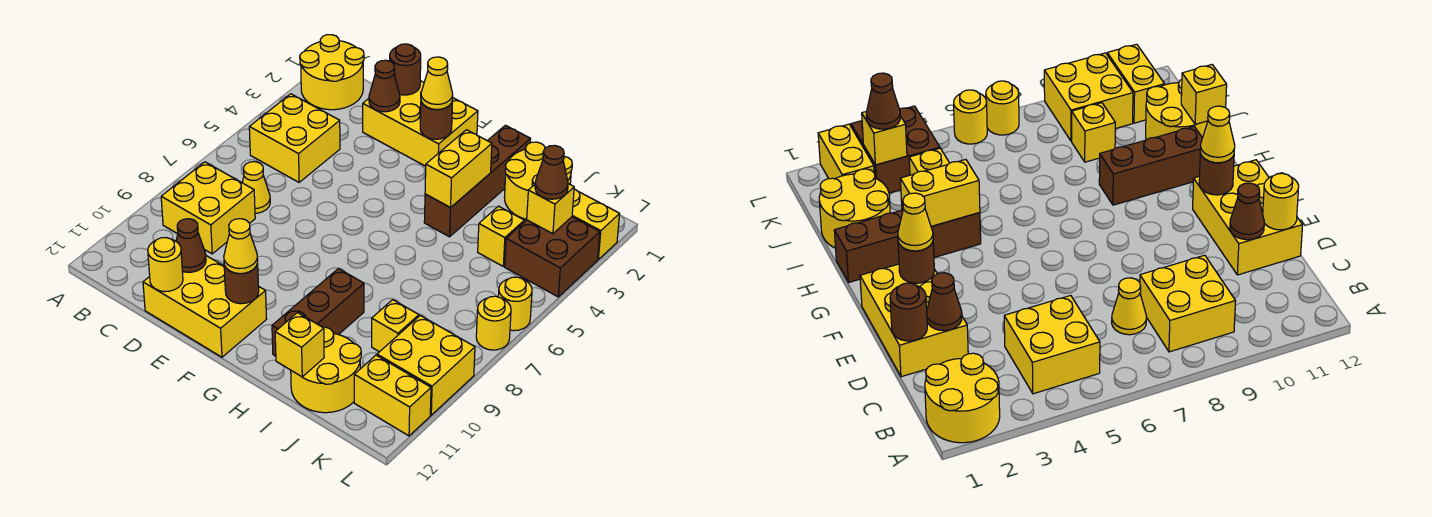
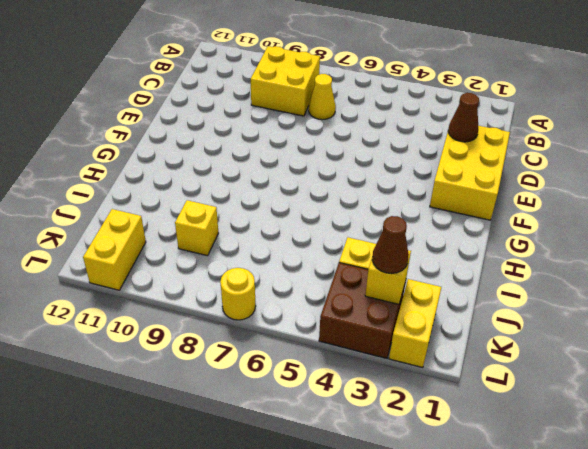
none -> yellow 2x2 round brick [300,35,364,110]
none -> yellow 2x2 brick [249,94,340,182]
none -> yellow 2x3 brick [143,256,267,357]
none -> brown 1x4 brick [424,125,530,237]

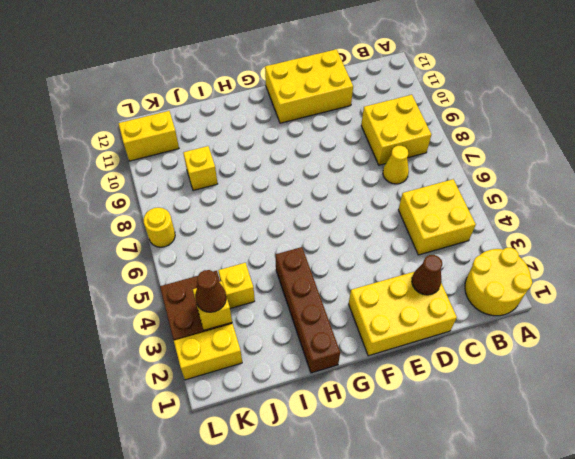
none -> brown 1x3 brick [272,269,364,356]
none -> yellow 2x2 round brick [505,142,572,219]
none -> yellow 2x2 round brick [291,327,361,413]
none -> yellow 2x2 brick [377,316,475,415]

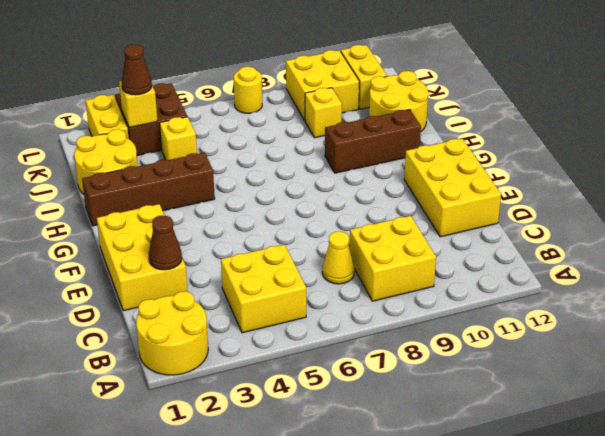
none -> yellow 1x1 round brick [498,277,532,331]
none -> brown 1x1 round brick [390,44,421,95]
none -> brown 1x1 cone [176,219,206,272]
none -> yellow 1x1 round brick [148,238,183,292]

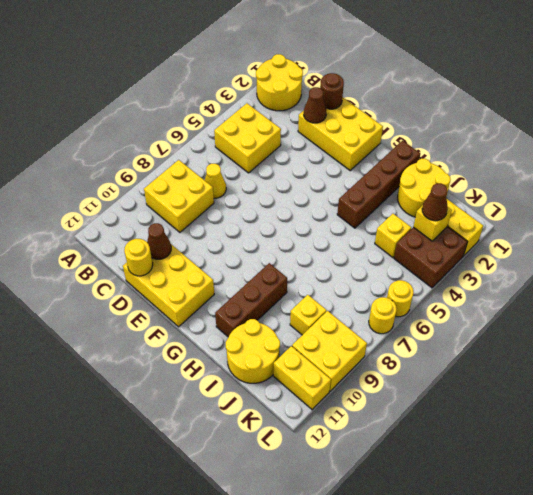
none -> brown 1x1 round brick [420,100,453,139]
none -> brown 1x1 round brick [224,263,259,304]
none -> yellow 1x2 brick [425,130,492,208]
none -> yellow 1x1 brick [275,313,324,377]

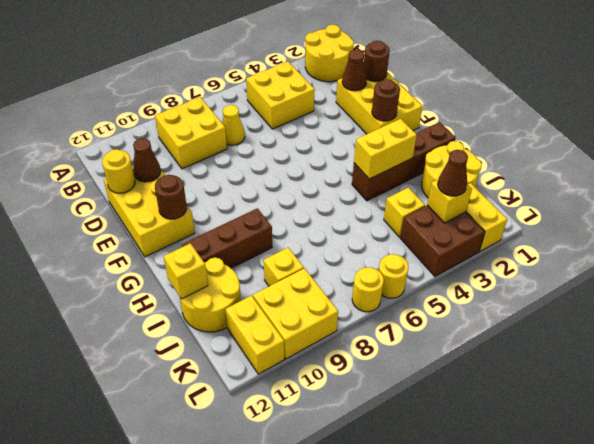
none -> yellow 1x1 cone [421,57,453,110]
none -> yellow 1x1 cone [224,219,258,274]

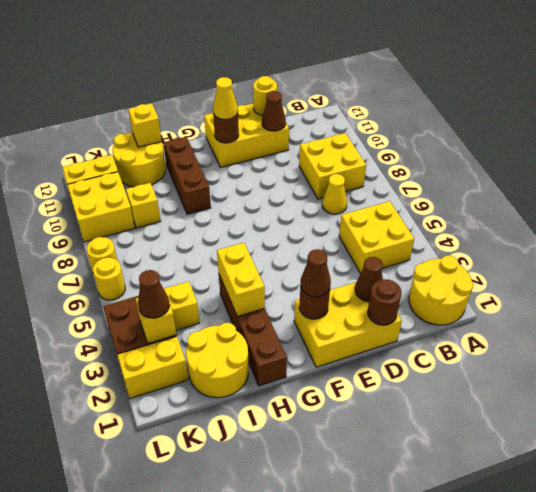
brown 1x1 cone [300,249,331,297] -> yellow 1x1 cone [421,57,453,110]

